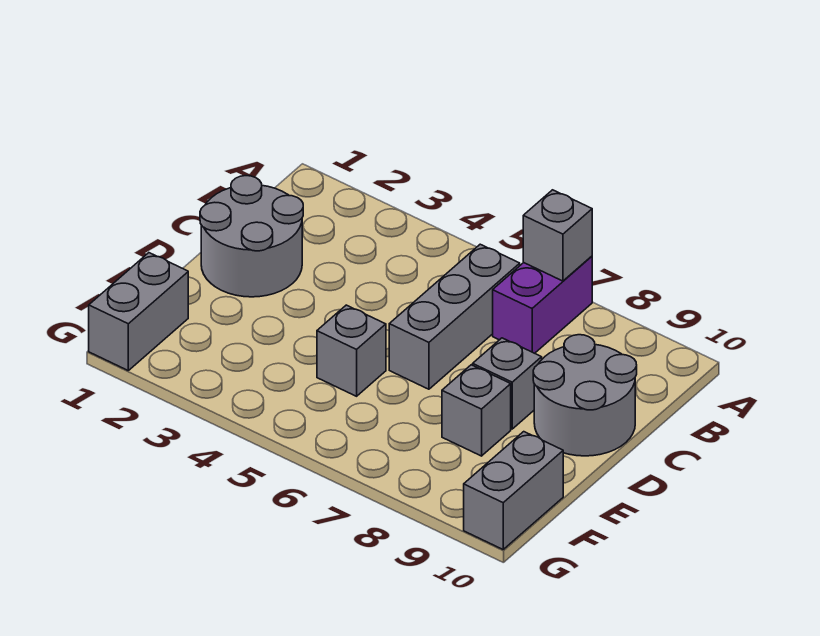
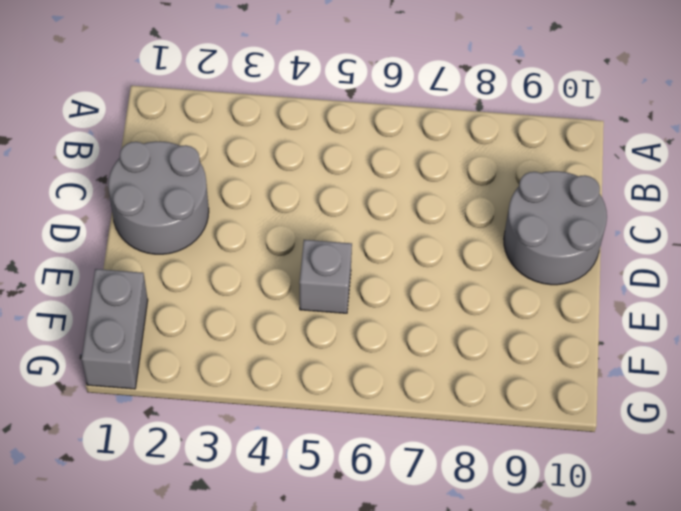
none -> purple 1x2 brick [493,256,592,353]
none -> grey 1x3 brick [389,244,520,389]

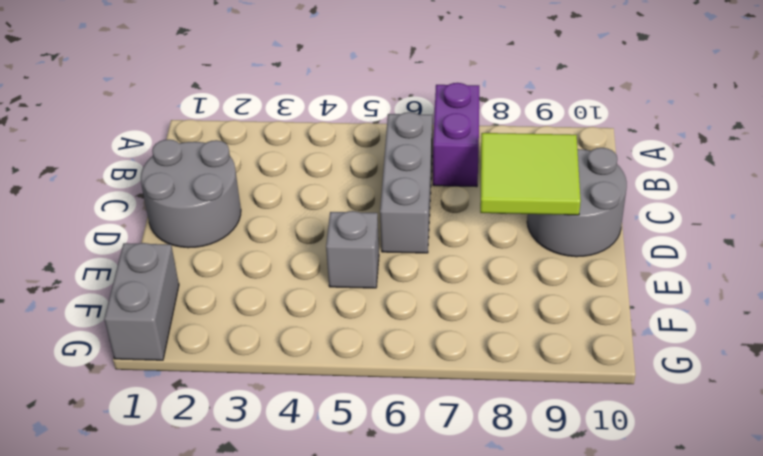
lime 2x2 tile [480,133,581,215] -> none
none -> grey 1x1 brick [473,338,542,429]
none -> grey 1x1 brick [442,365,511,456]

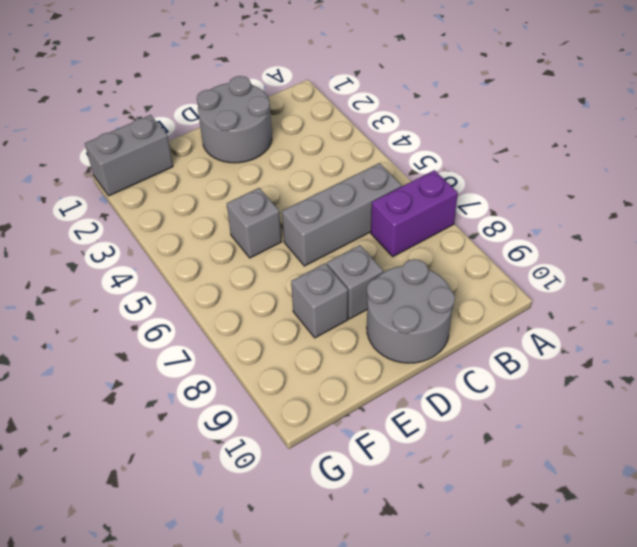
none -> grey 1x2 brick [464,432,563,549]
none -> grey 1x1 brick [523,190,592,281]

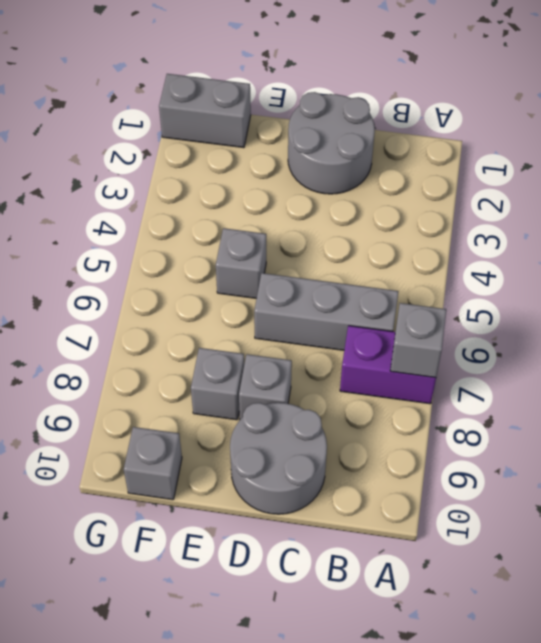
grey 1x1 brick [124,427,182,500] -> grey 1x2 brick [464,432,563,549]

